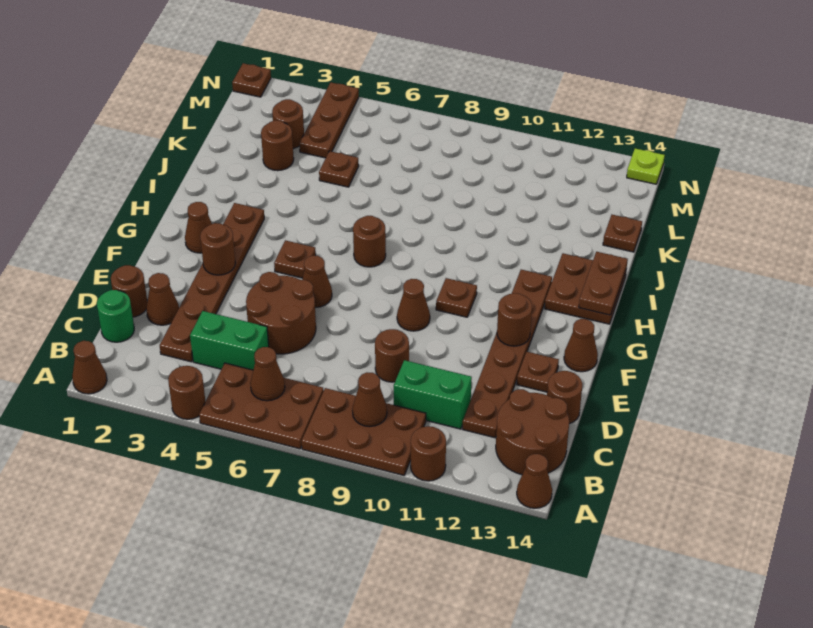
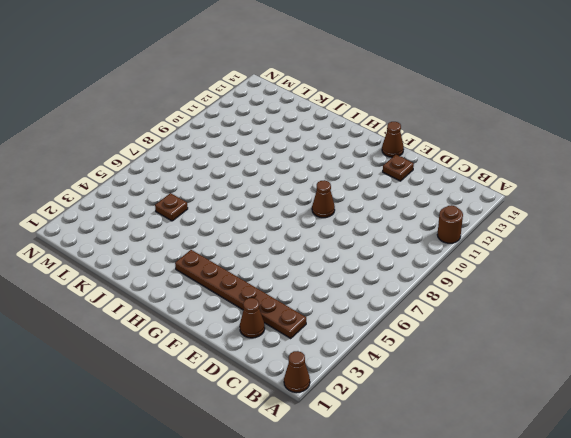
none -> brown 1x1 round brick [168,366,205,419]
none -> brown 2x3 plate [199,363,324,449]
none -> brown 2x3 plate [302,388,426,475]
none -> brown 1x1 cone [517,454,552,508]

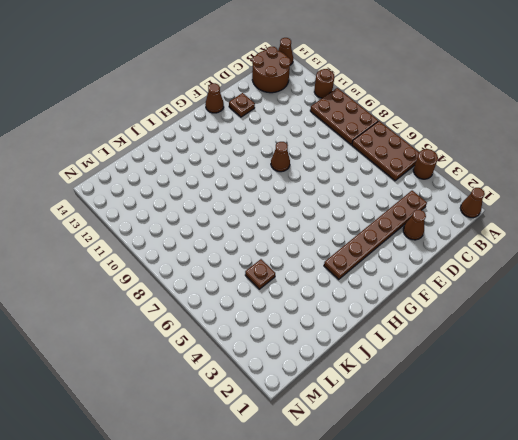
none -> green 1x1 round brick [97,290,134,342]
none -> green 1x2 brick [190,311,269,370]
none -> green 1x2 brick [394,360,472,429]
none -> brown 1x6 plate [463,270,552,438]

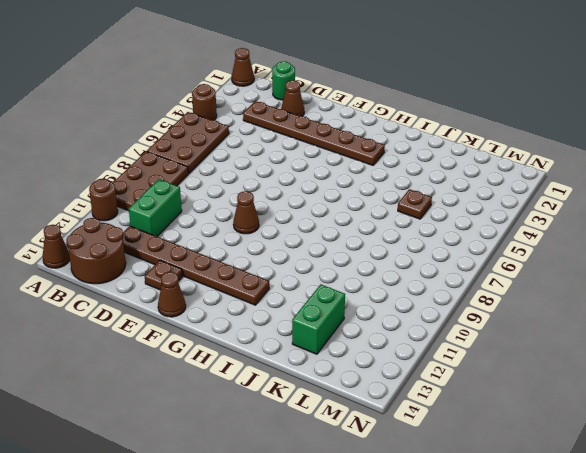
green 1x2 brick [292,284,345,354] -> green 1x2 brick moved to [190,311,269,370]
none -> brown 1x1 round brick [111,265,147,317]
none -> brown 2x2 round brick [246,272,316,354]
none -> brown 1x1 round brick [375,329,409,382]
none -> brown 1x1 round brick [547,371,582,424]

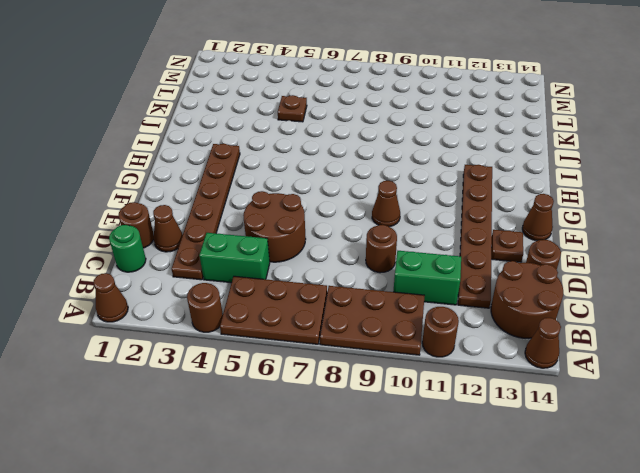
none -> brown 1x1 cone [302,256,332,308]
none -> brown 1x1 cone [185,202,212,253]
none -> brown 1x1 plate [274,240,316,278]
none -> brown 1x1 plate [436,278,477,317]

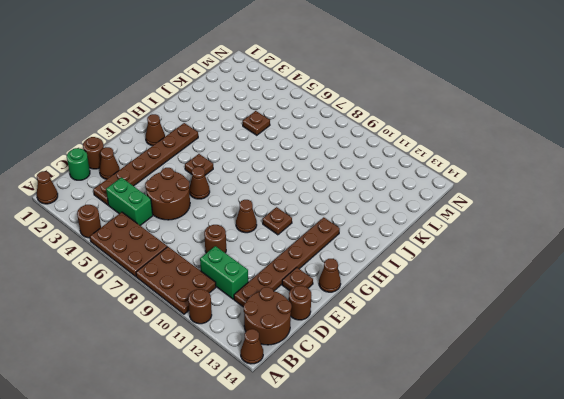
none -> brown 1x1 round brick [353,216,386,267]
none -> brown 2x2 plate [545,253,626,324]
none -> brown 1x1 round brick [261,120,294,171]
none -> brown 1x1 plate [603,215,642,252]

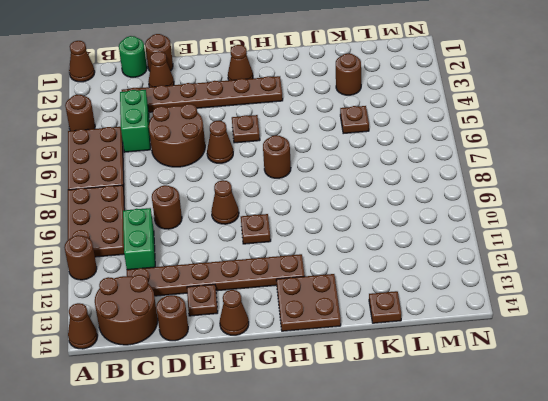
none -> brown 1x1 round brick [272,99,304,149]
none -> brown 1x3 plate [299,82,359,158]
none -> brown 1x1 plate [232,63,271,97]
none -> lime 1x1 plate [627,148,665,184]

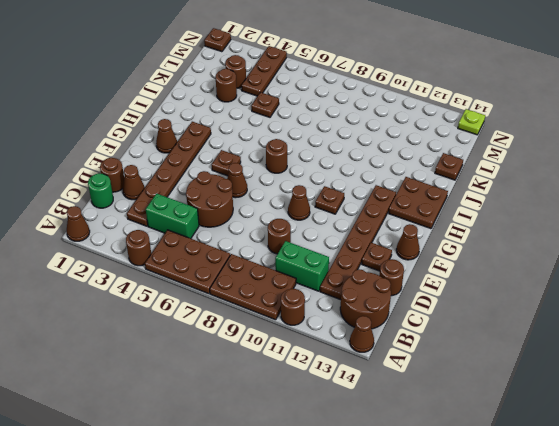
none -> brown 1x1 cone [250,347,285,401]
none -> brown 1x1 cone [352,372,387,427]
none -> brown 1x1 round brick [200,223,235,275]
none -> brown 1x1 round brick [497,293,532,346]

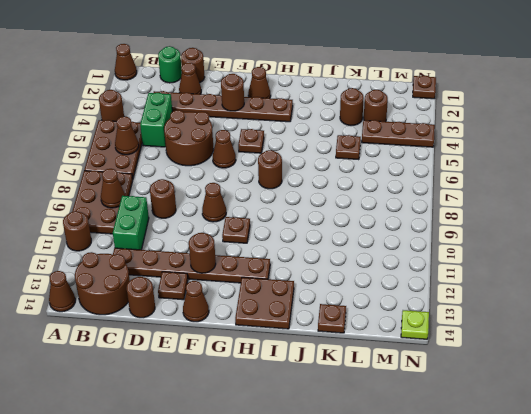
none -> brown 1x2 plate [579,252,628,315]

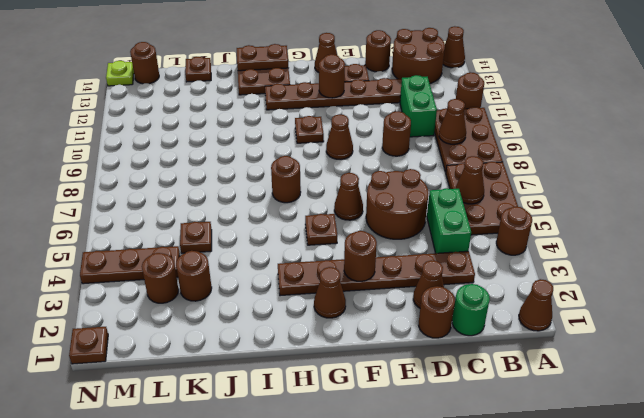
brown 1x1 round brick [130,42,159,84] -> none

